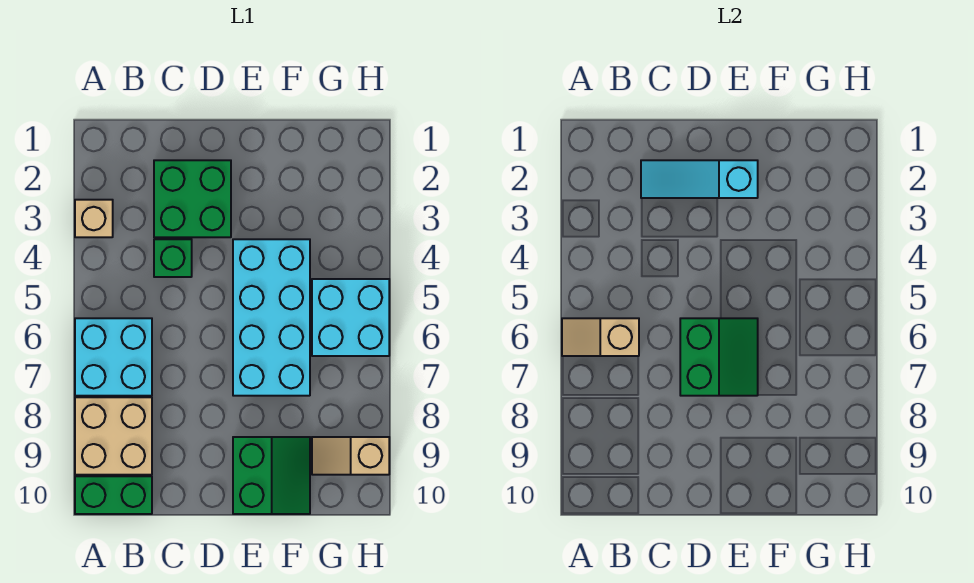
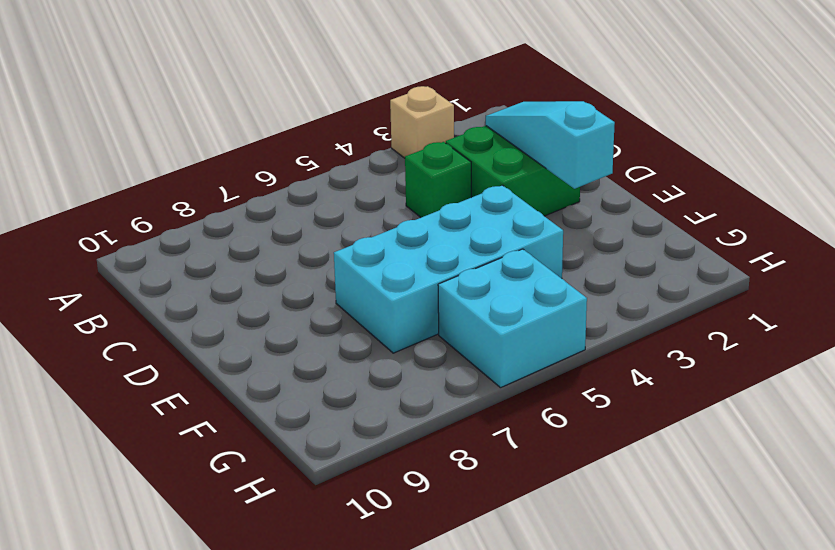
none -> cyan 2x2 brick [75,318,152,396]
none -> tan 2x2 brick [75,397,152,475]
none -> green 1x2 brick [75,476,152,514]

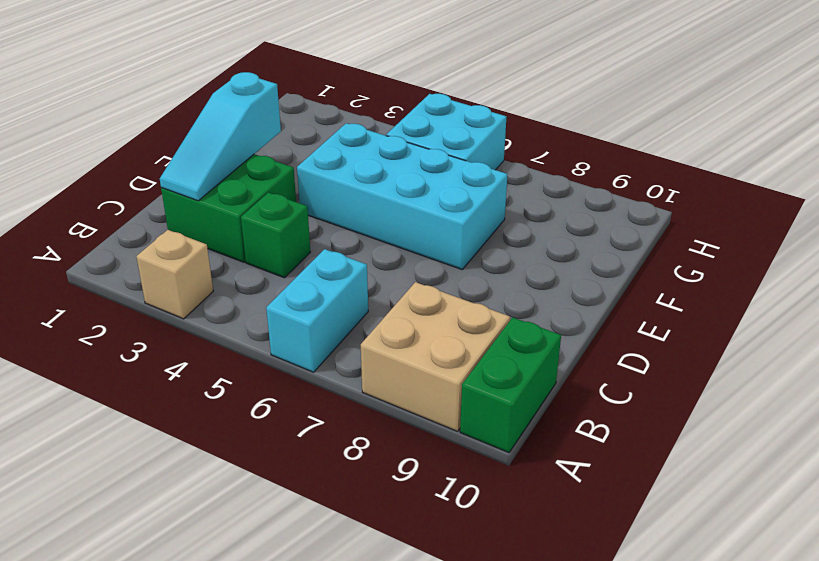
cyan 1x2 brick [266,249,368,372] -> cyan 2x2 brick [75,318,152,396]
none -> green 2x2 slope [233,437,310,514]
none -> tan 1x2 slope [312,437,389,475]
none -> tan 1x2 slope [562,318,639,356]

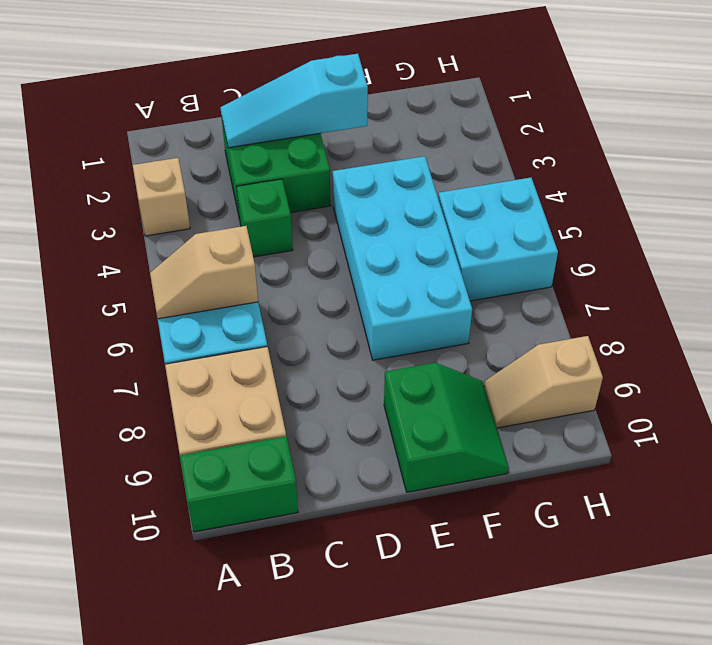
none -> green 2x2 slope [680,318,758,396]

